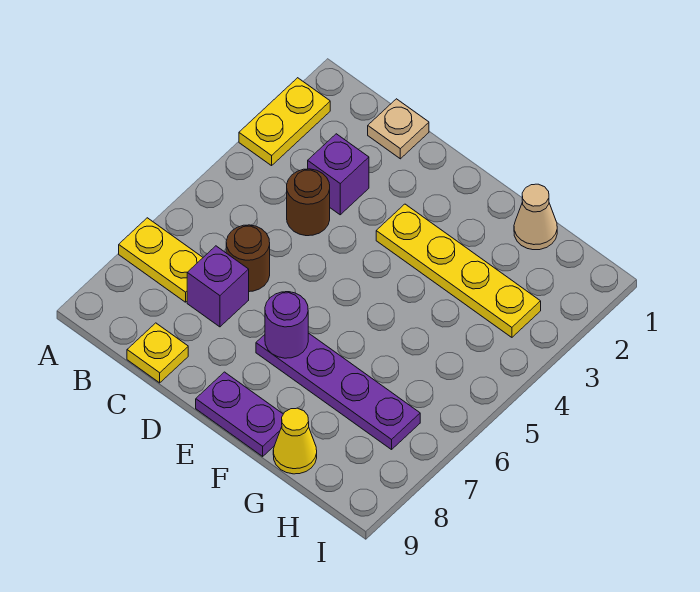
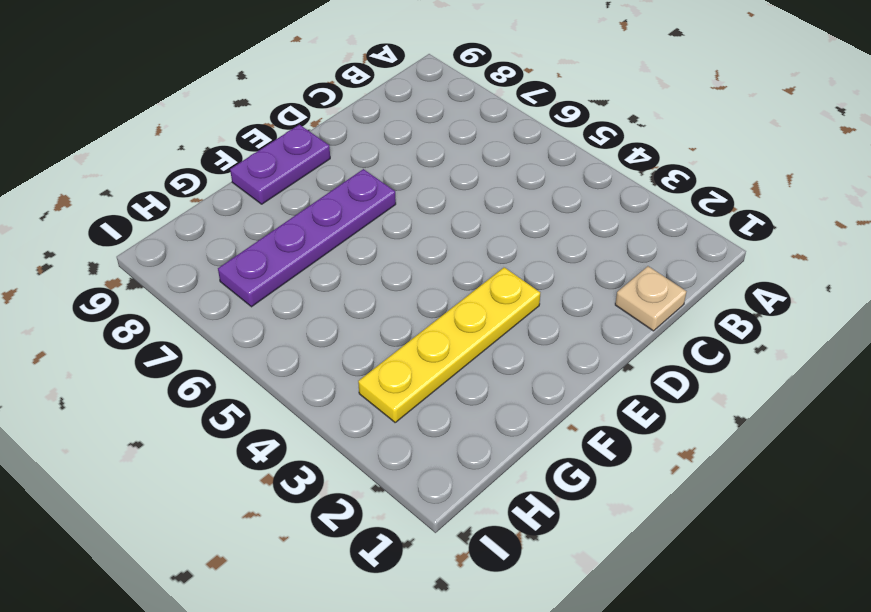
none -> yellow 1x2 plate [239,78,330,166]
none -> yellow 1x2 plate [119,218,203,302]
none -> purple 1x1 brick [308,134,369,215]

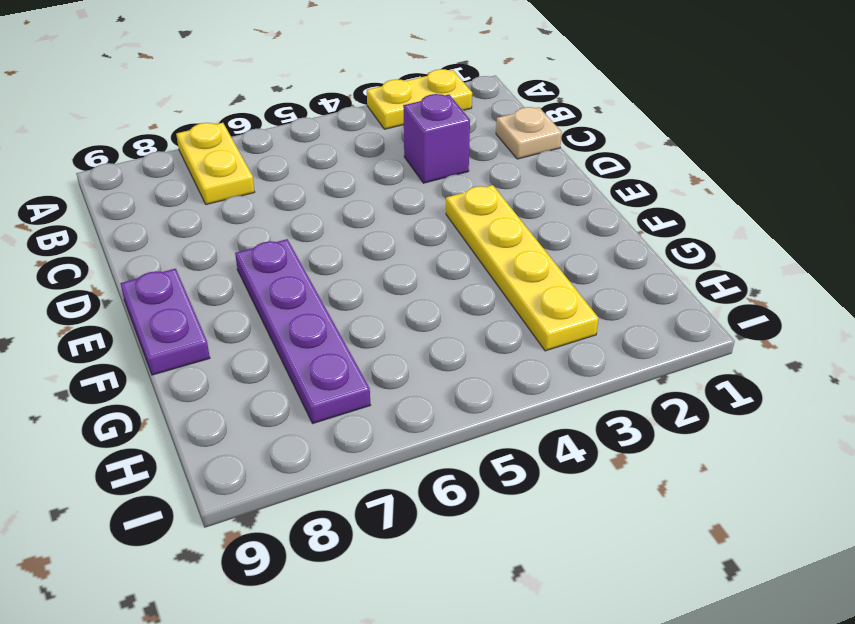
none -> brown 1x1 round brick [287,169,330,236]
none -> brown 1x1 round brick [226,225,270,292]
none -> purple 1x1 brick [187,246,249,327]

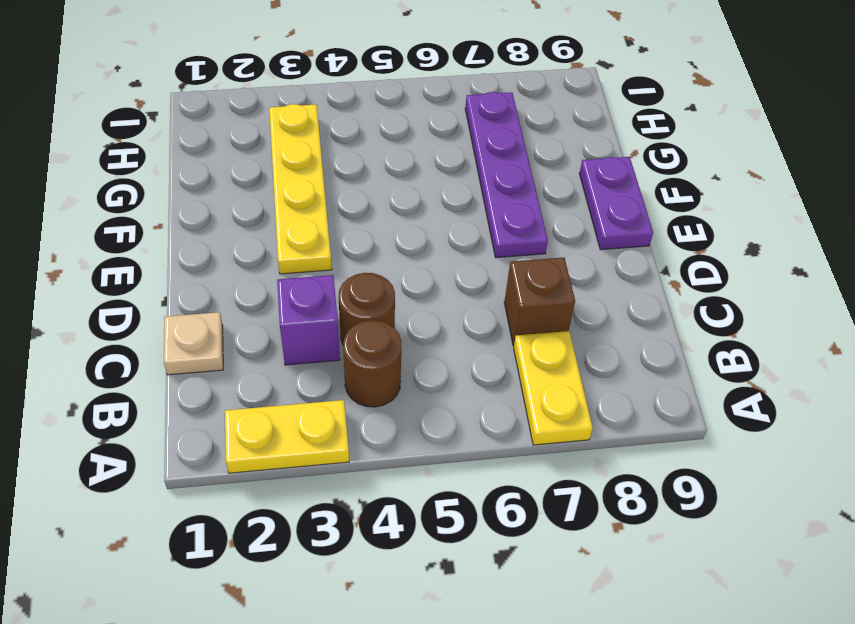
brown 1x1 round brick [343,320,401,407] -> brown 1x1 round brick moved to [226,225,270,292]
brown 1x1 brick [504,258,575,346] -> purple 1x1 brick [187,246,249,327]
none -> yellow 1x1 plate [127,323,188,383]
none -> tan 1x1 cone [514,184,557,250]
none -> yellow 1x1 cone [273,408,317,474]

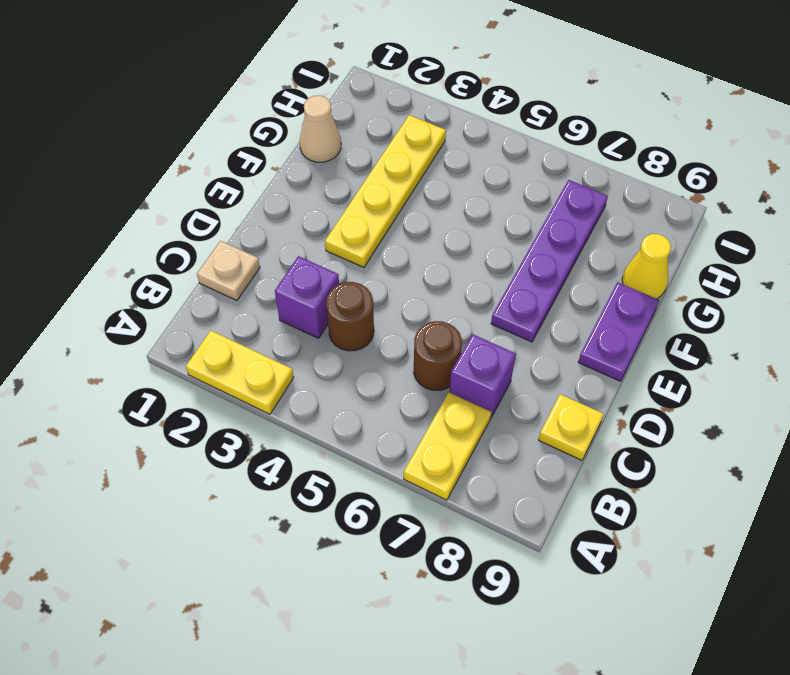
none -> purple 1x1 round brick [265,292,308,358]

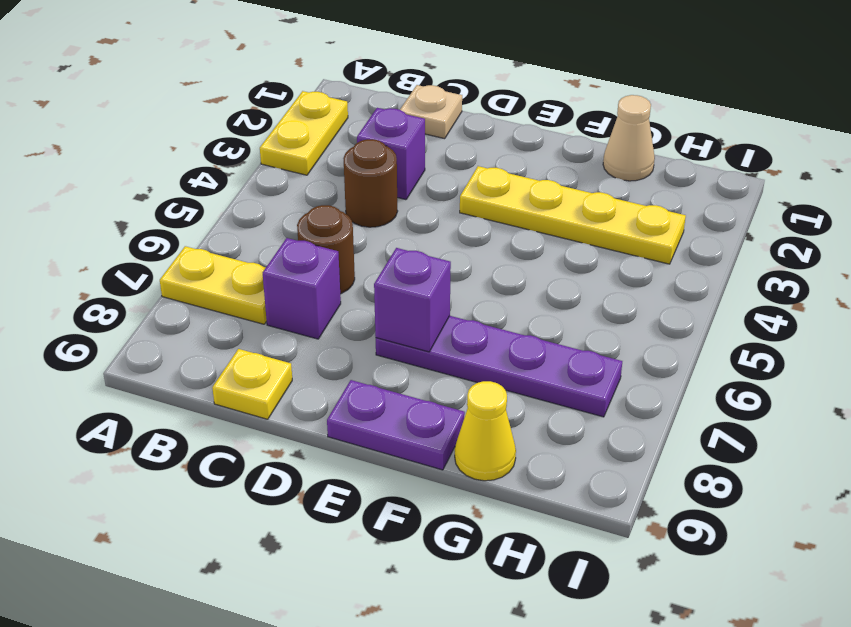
purple 1x1 brick [374,248,451,352] -> purple 1x1 round brick [265,292,308,358]

